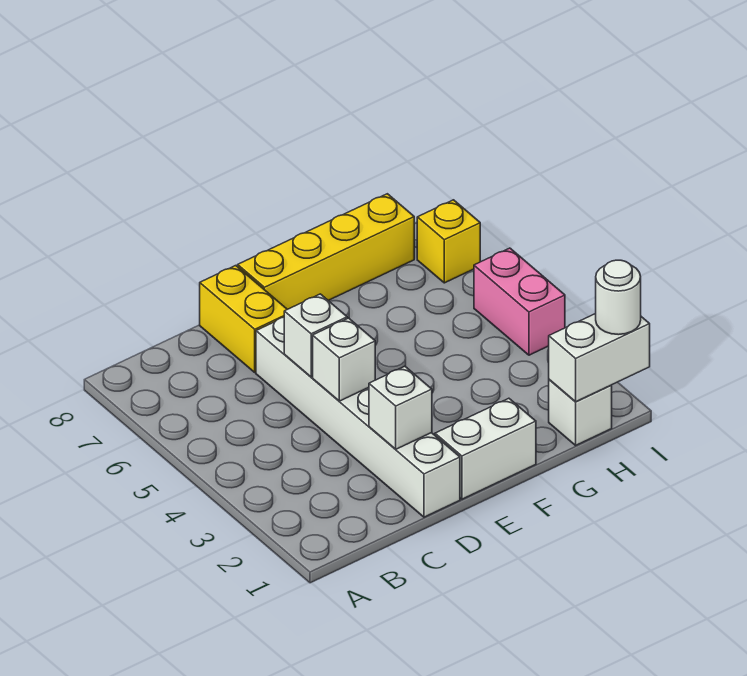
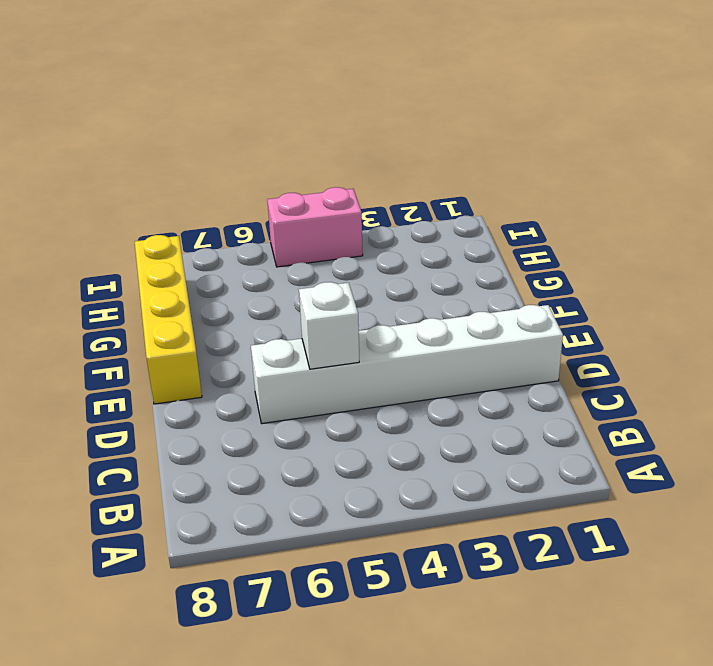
none -> yellow 1x2 brick [200,266,287,372]
none -> white 1x2 brick [435,398,536,499]
none -> white 1x1 brick [549,380,612,445]

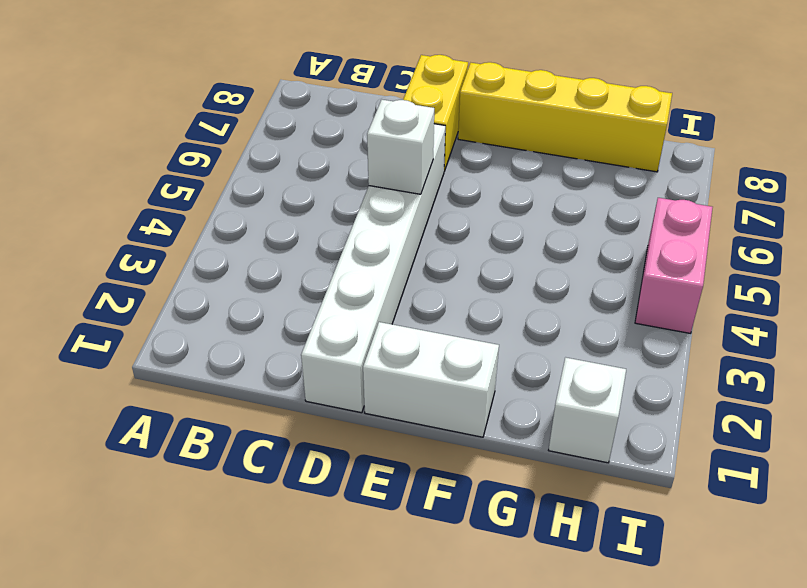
none -> yellow 1x1 brick [417,200,480,283]
none -> white 1x1 brick [369,366,432,449]
none -> white 1x1 brick [313,318,375,401]

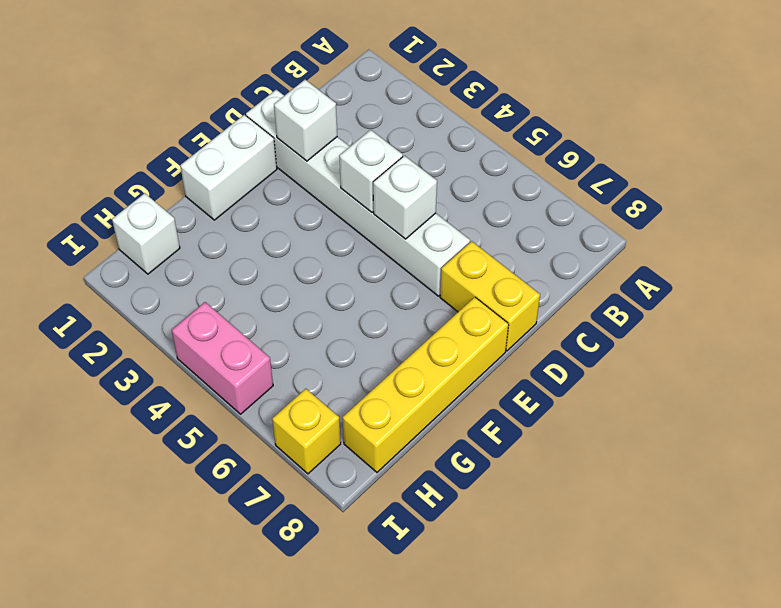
none -> white 1x2 brick [549,314,650,402]
none -> white 1x1 round brick [596,260,641,335]

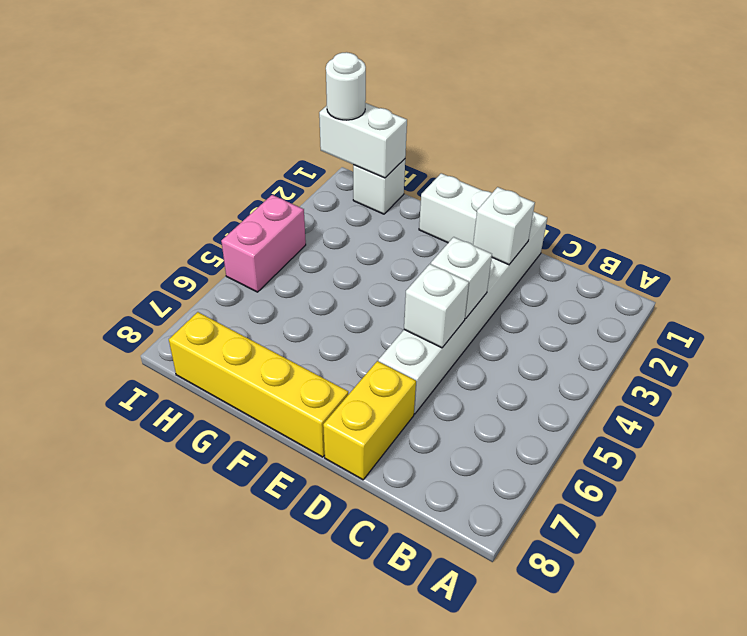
none -> yellow 1x1 brick [417,200,480,283]

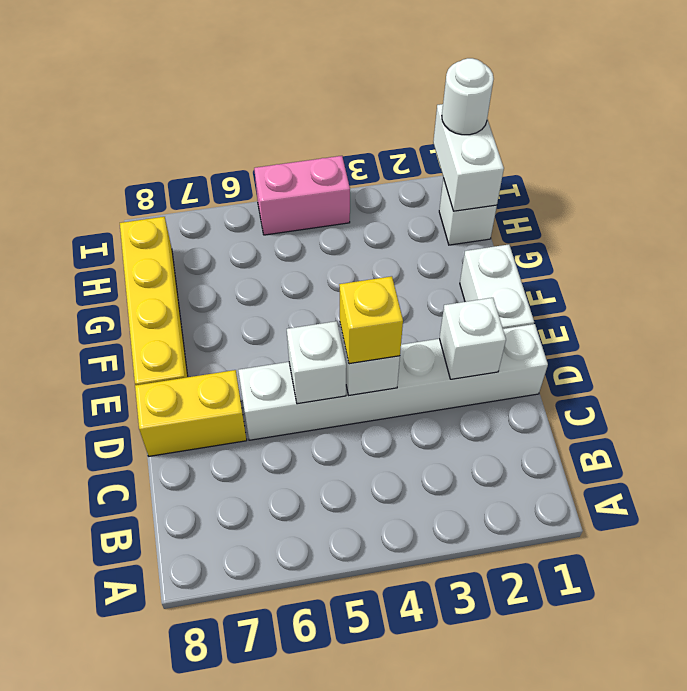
yellow 1x1 brick [339,276,403,364] -> yellow 1x1 brick moved to [417,200,480,283]

